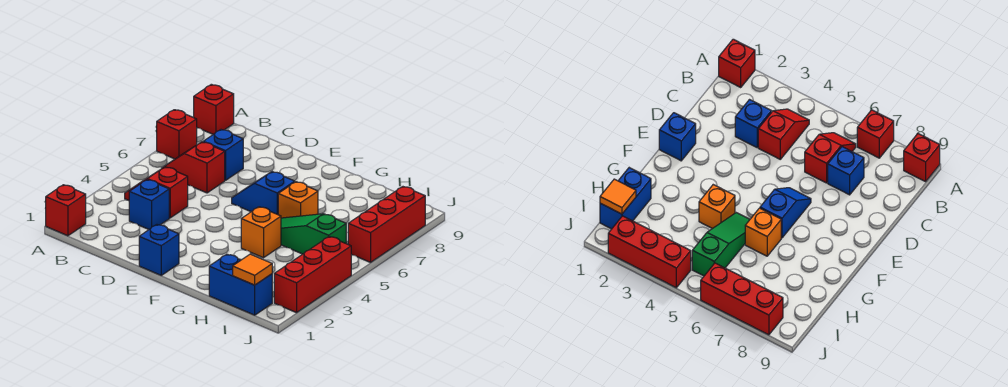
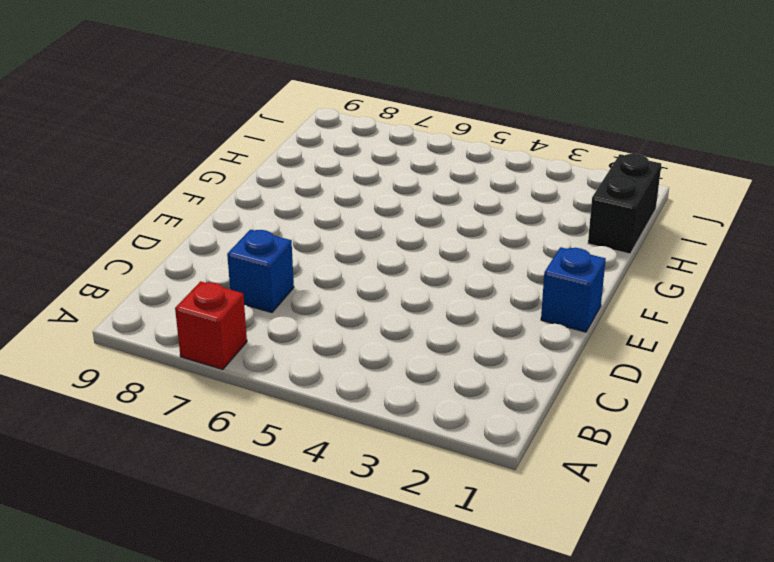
black 1x2 brick [588,154,661,254] -> blue 1x2 brick [209,254,272,315]
none -> red 1x1 brick [46,185,86,236]
none -> red 1x1 brick [194,84,234,134]
none -> red 1x2 slope [125,167,188,218]

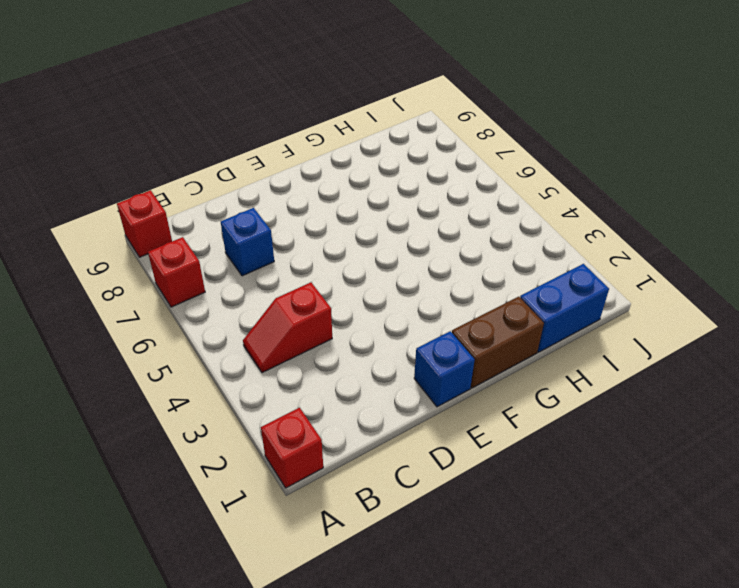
brown 1x2 brick [452,297,544,388] -> none
none -> red 1x2 slope [163,142,225,193]
none -> blue 1x1 brick [129,180,169,229]
none -> blue 1x2 slope [232,172,295,215]

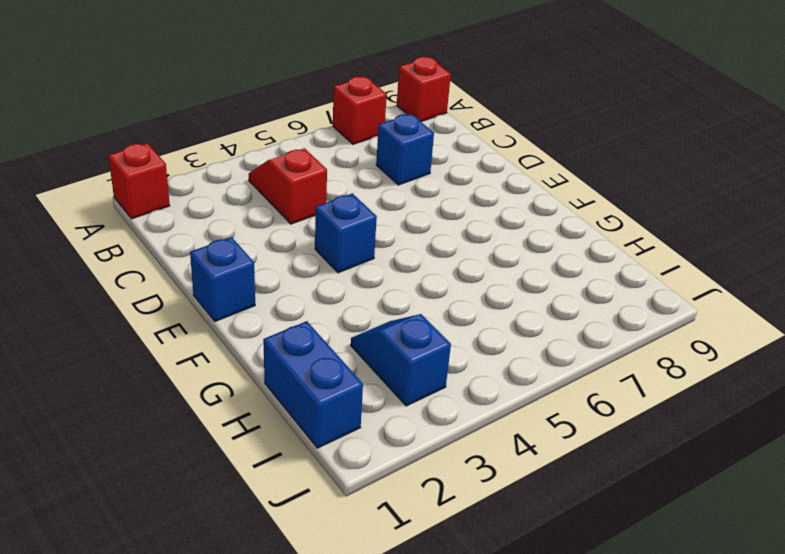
blue 1x1 brick [315,193,377,273] -> blue 1x1 brick moved to [129,180,169,229]
blue 1x2 slope [351,314,451,406] -> blue 1x2 slope moved to [232,172,295,215]
none -> red 1x2 slope [163,142,225,193]
none -> orange 1x1 brick [241,207,281,258]
none -> green 1x3 slope [281,214,346,254]

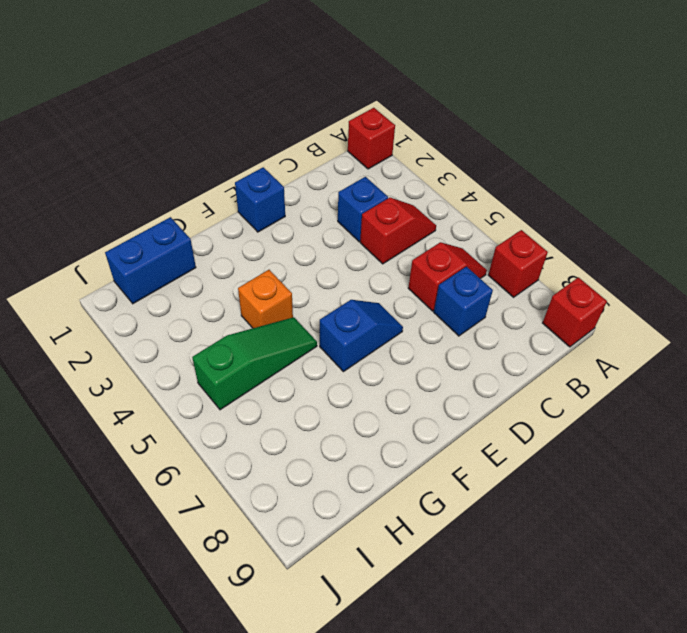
none -> orange 1x1 brick [278,182,318,218]
none -> red 1x3 brick [274,237,351,313]
none -> red 1x3 brick [348,187,425,262]

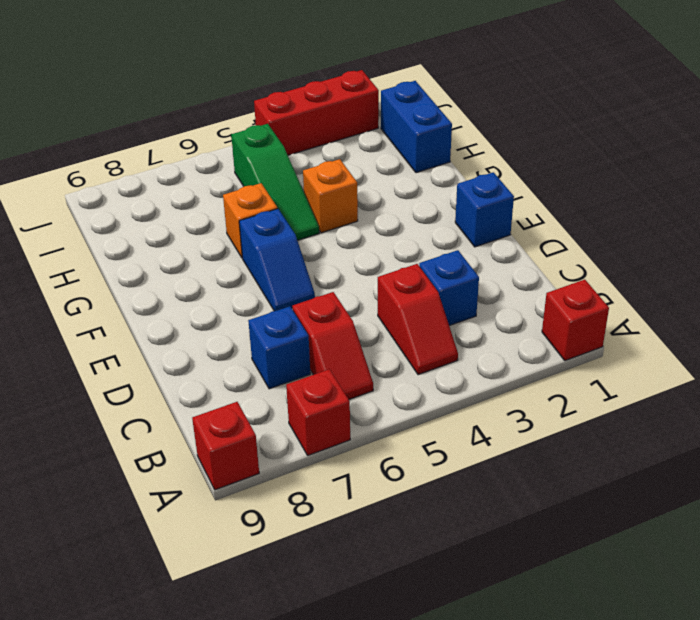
none -> red 1x3 brick [348,187,425,262]
none -> orange 1x1 tile [233,254,272,285]

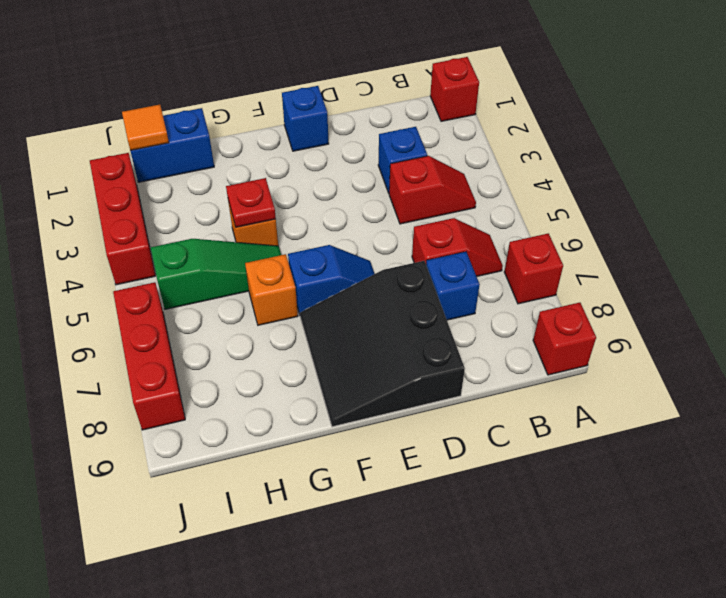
black 3x3 slope [300,261,465,427] -> none
red 1x1 plate [226,178,276,227] -> none

